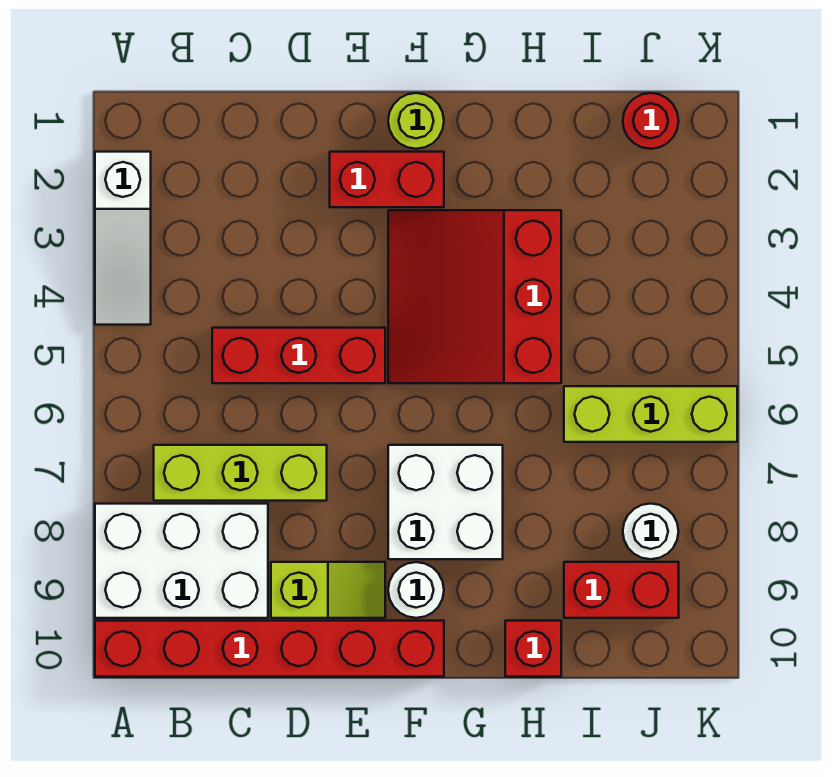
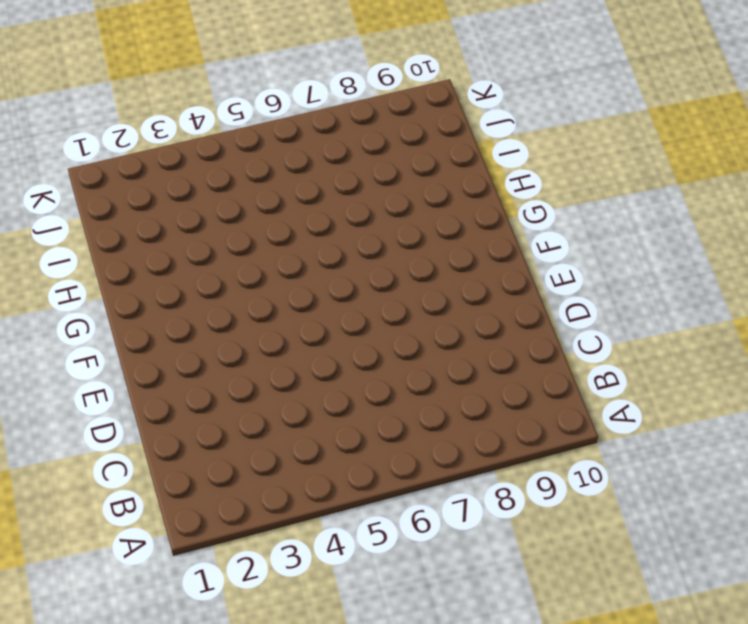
none -> white 1x3 slope [95,152,151,325]
none -> white 2x3 brick [95,504,268,618]
none -> red 1x6 brick [95,621,444,677]

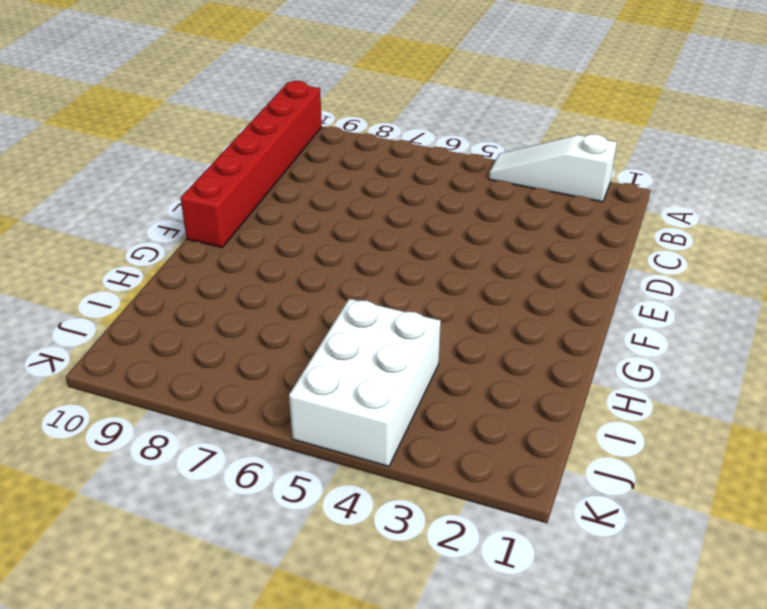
white 2x3 brick [289,299,441,466] -> white 2x3 brick moved to [95,504,268,618]
none -> lime 1x3 brick [154,445,327,501]
none -> red 1x3 brick [212,328,385,383]
none -> lime 1x2 slope [271,562,385,618]

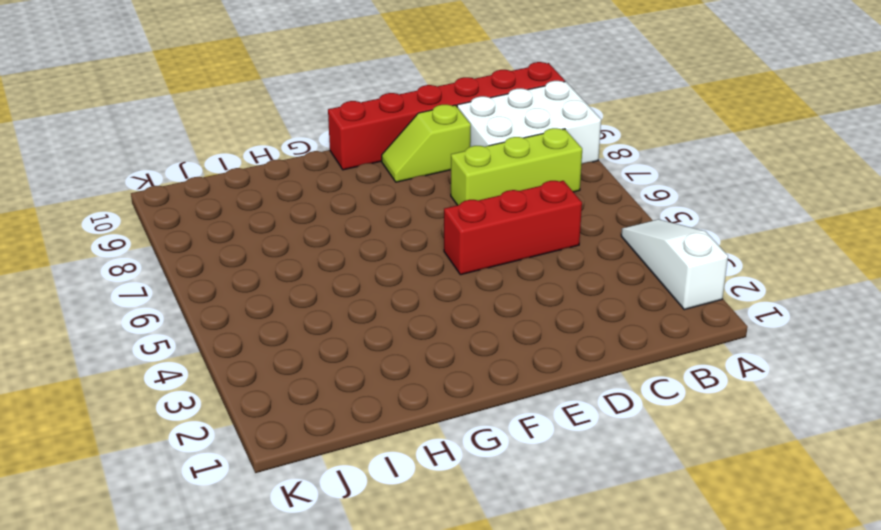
none -> red 1x2 brick [330,152,444,207]
none -> lime 1x1 round brick [388,93,444,149]
none -> red 3x3 slope [388,210,561,383]

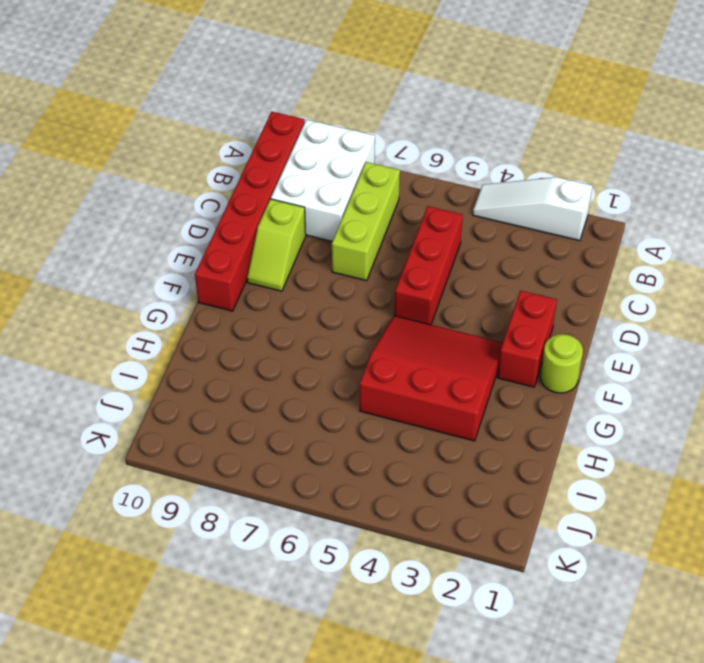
none -> white 2x2 brick [388,445,503,559]
none -> white 1x1 round brick [388,562,444,618]
none -> red 1x1 brick [505,621,561,677]

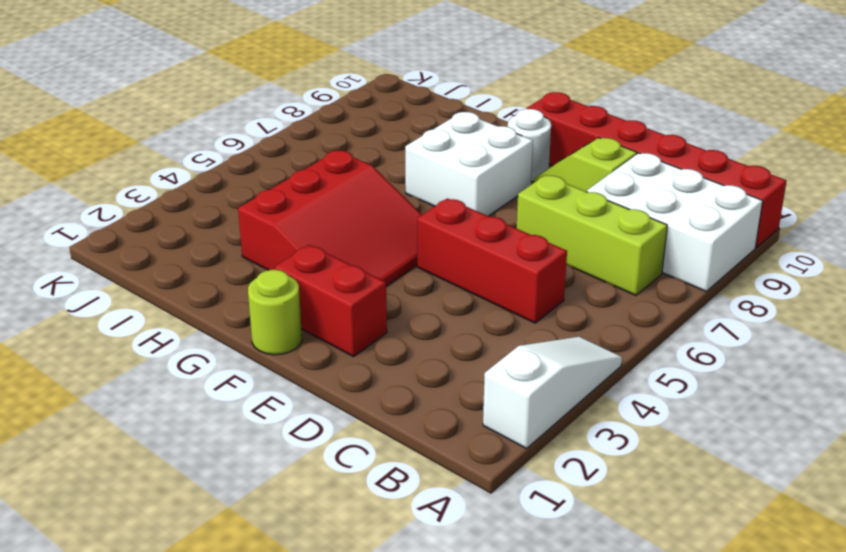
none -> red 1x1 brick [505,621,561,677]
none -> lime 1x3 brick [564,386,737,442]
none -> red 1x2 brick [564,562,679,618]

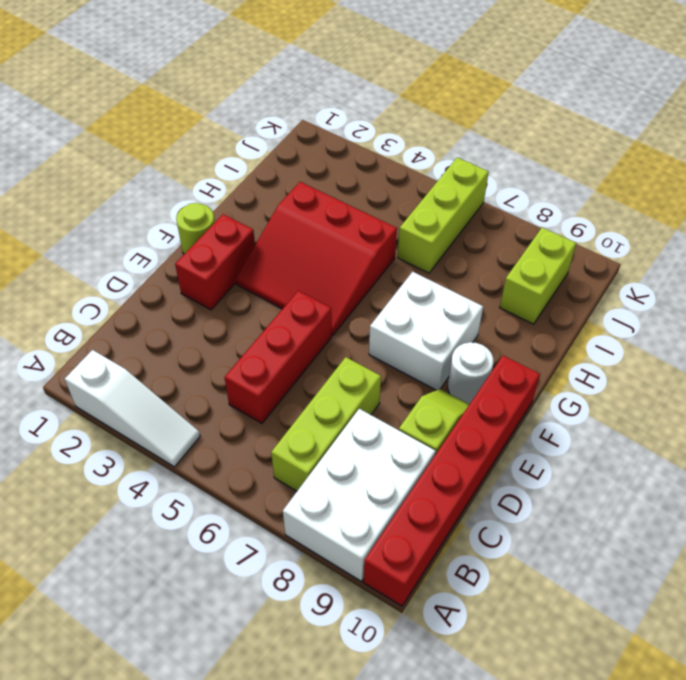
lime 1x2 brick [500,228,576,324] -> red 1x2 brick [564,562,679,618]
none -> red 1x1 brick [505,621,561,677]
none -> red 1x1 round brick [623,93,679,149]
none -> white 1x1 round brick [623,504,679,559]

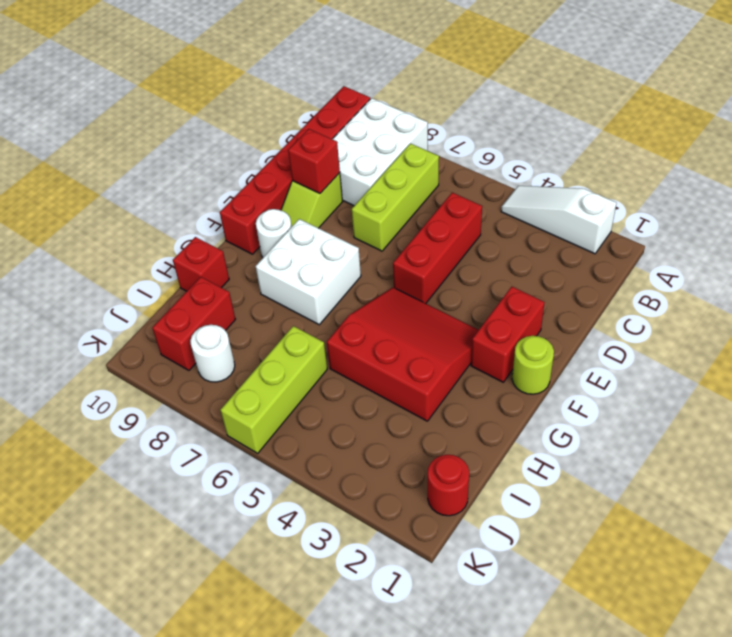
red 1x1 brick [288,129,340,193] -> none

